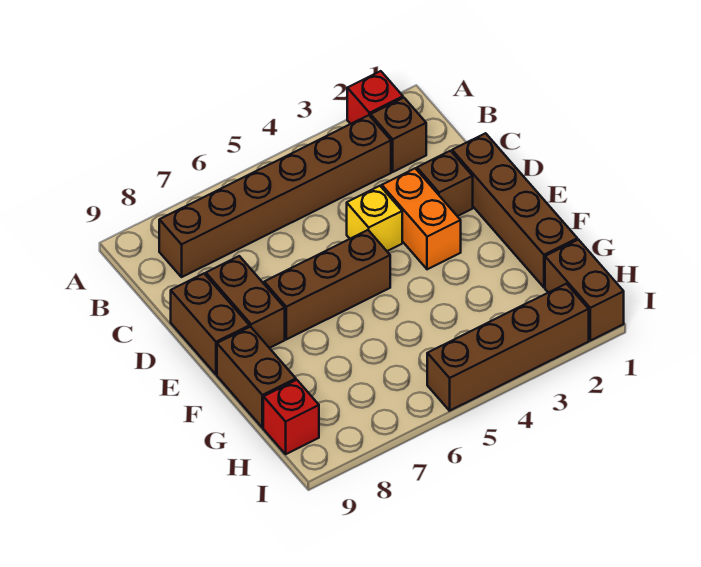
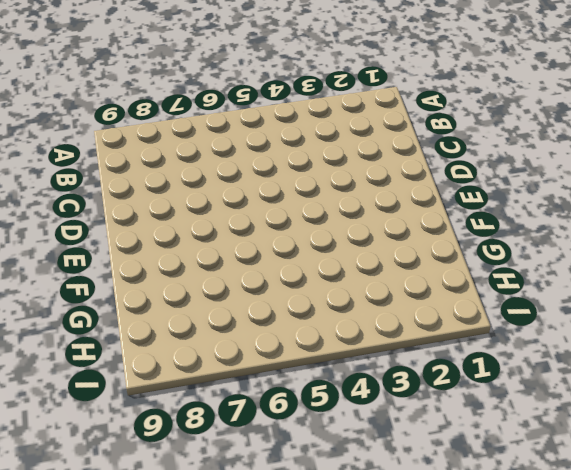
none -> red 1x1 brick [347,71,403,124]
none -> brown 1x1 brick [371,98,426,172]
none -> brown 1x6 brick [159,115,391,277]

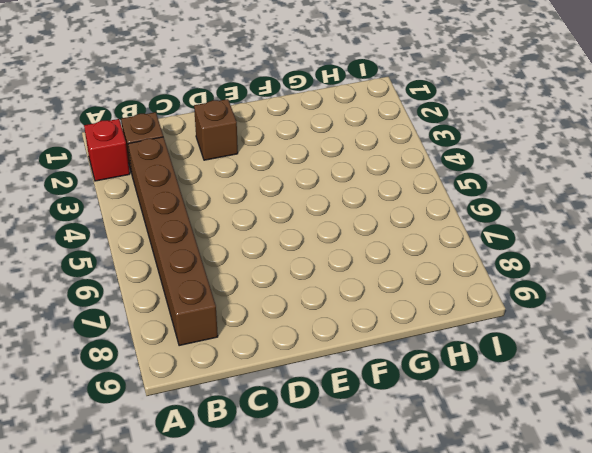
none -> brown 1x4 brick [452,133,577,287]
none -> orange 1x2 brick [382,168,461,269]
none -> yellow 1x1 brick [347,186,402,251]

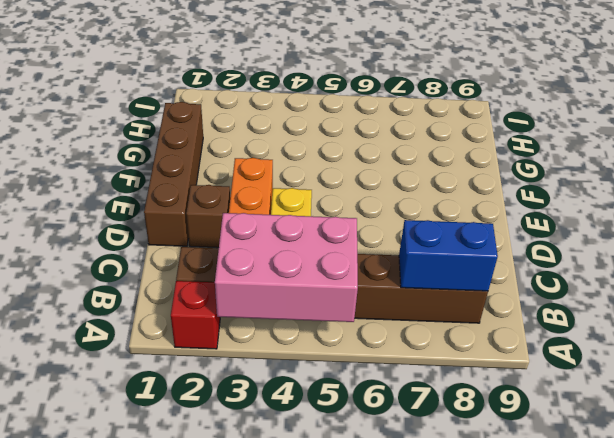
pink 2x3 brick [215,213,358,322] -> none
blue 1x2 brick [399,220,498,291] -> none
none -> brown 1x2 brick [206,256,285,348]
none -> brown 1x2 brick [171,274,249,374]
none -> brown 1x3 brick [264,230,390,339]

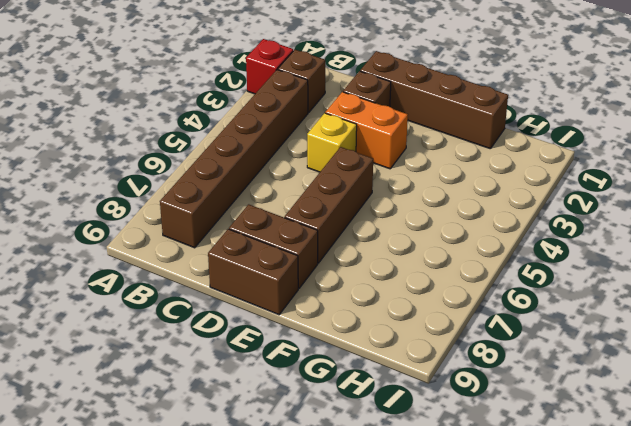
none -> brown 1x2 brick [217,327,296,428]
none -> brown 1x2 brick [545,240,624,341]
none -> red 1x1 brick [263,380,319,454]

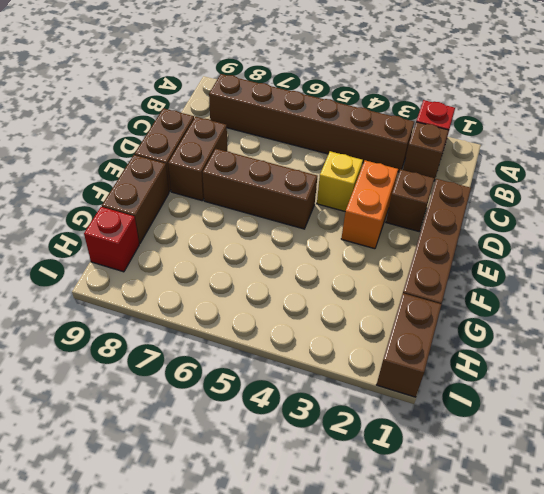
none -> brown 1x4 brick [427,284,589,411]

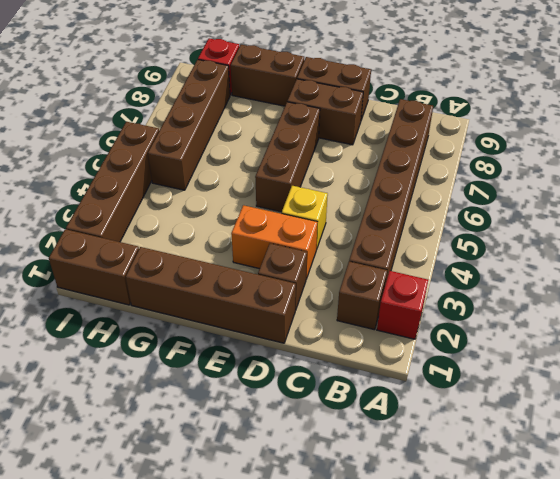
brown 1x4 brick [148,60,230,190] -> none

